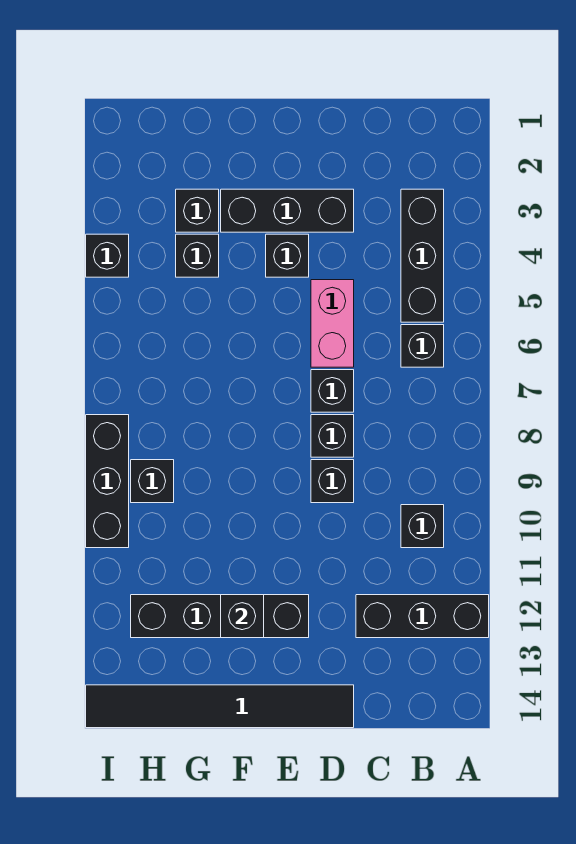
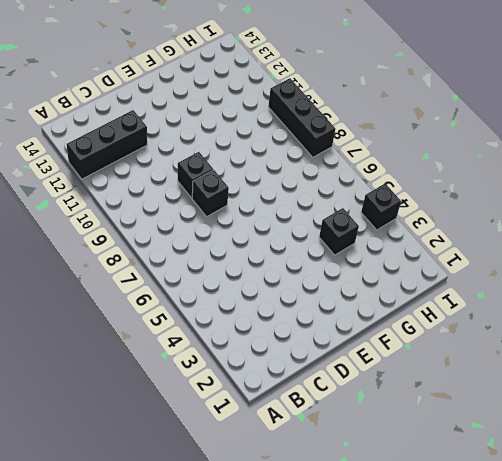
none -> black 1x3 brick [401,189,444,322]
none -> black 1x1 brick [401,325,444,367]
none -> black 1x1 brick [401,505,444,548]

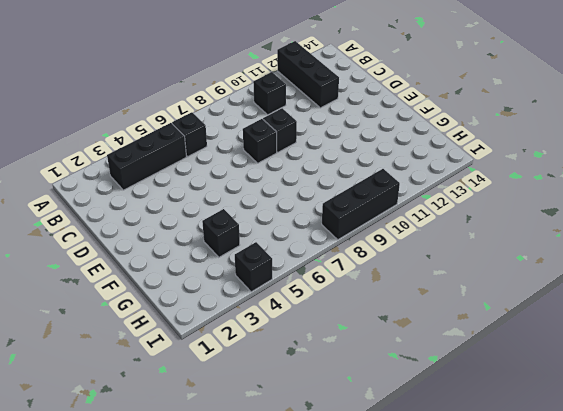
none -> black 1x3 brick [221,189,354,232]
none -> pink 1x2 brick [311,280,354,367]
none -> black 1x1 brick [311,370,354,412]

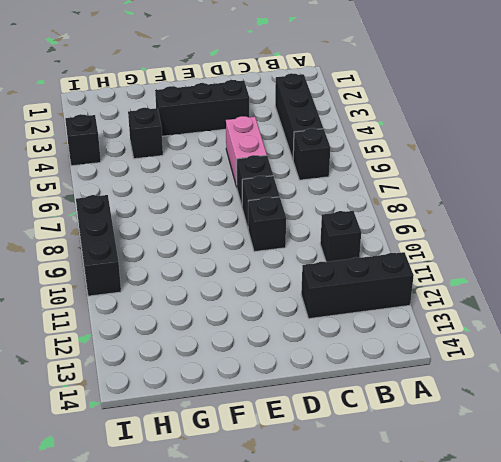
none -> black 1x6 tile [86,685,354,728]
none -> black 1x1 brick [266,234,309,277]
none -> black 1x4 brick [131,595,309,638]

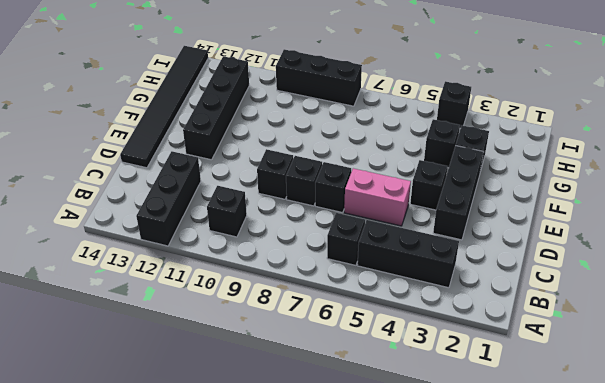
none -> black 1x1 brick [131,460,174,503]
none -> black 1x1 brick [221,595,264,638]

